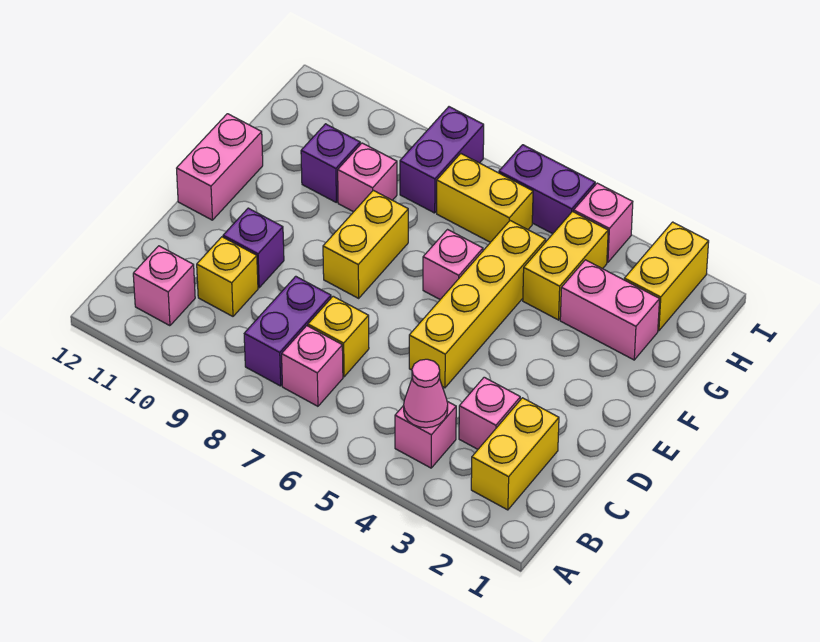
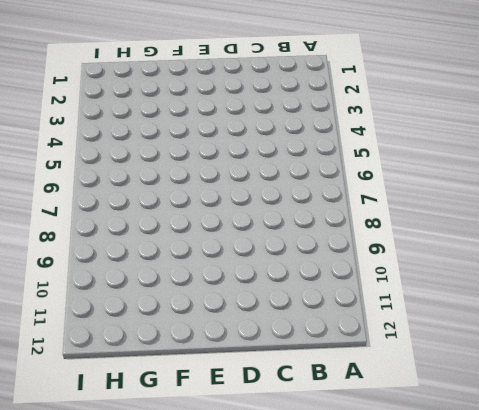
none -> yellow 1x2 brick [471,398,559,510]
none -> pink 1x1 brick [395,401,456,468]
none -> pink 1x1 brick [282,326,343,406]

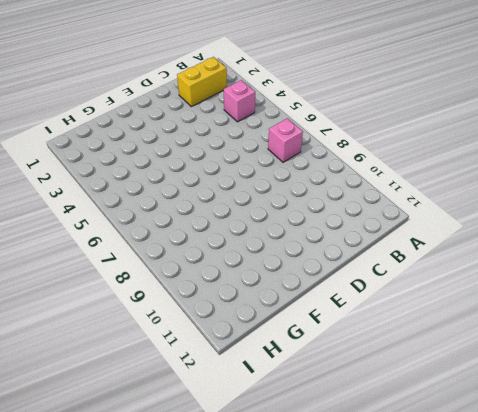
none -> purple 1x2 brick [244,276,331,386]
none -> pink 1x1 brick [133,246,195,326]
none -> pink 1x1 brick [459,377,520,449]

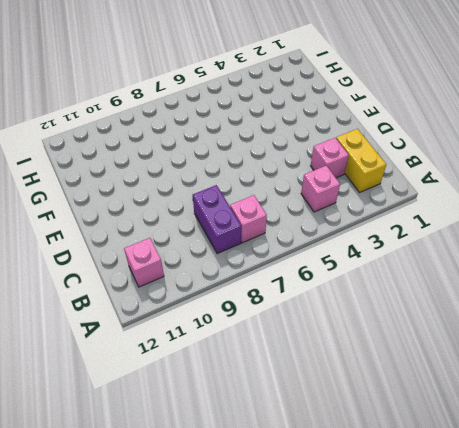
none -> yellow 1x1 brick [308,296,369,377]
none -> yellow 1x1 brick [197,237,258,316]
none -> yellow 1x4 brick [409,221,546,388]

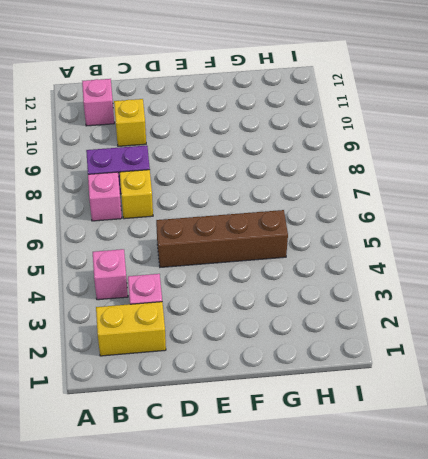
brown 1x4 brick [156,210,288,267] -> yellow 1x4 brick [409,221,546,388]
none -> purple 1x1 brick [223,208,284,288]
none -> yellow 1x2 brick [323,190,408,298]
none -> pink 1x2 brick [177,114,263,220]

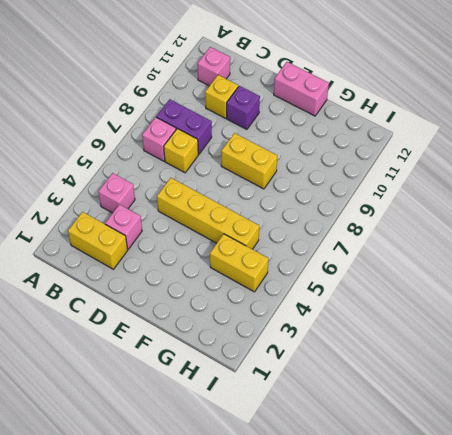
none -> pink 1x1 brick [423,230,483,299]
none -> pink 1x2 brick [560,260,660,360]
none -> pink 1x1 brick [338,143,397,212]

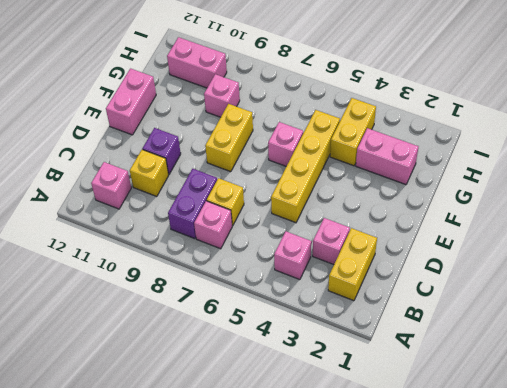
pink 1x2 brick [167,37,227,88] -> none
none -> purple 1x1 brick [301,124,360,202]
none -> yellow 1x2 brick [624,222,709,331]
none -> yellow 1x2 brick [437,153,533,242]

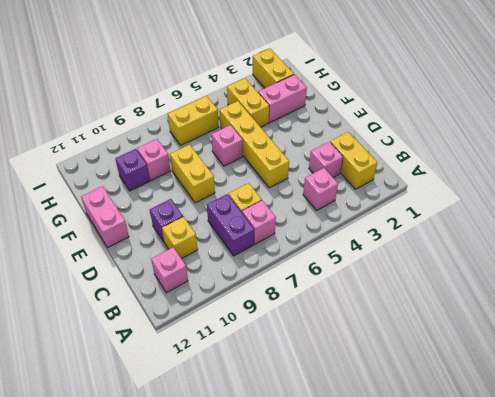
none -> purple 1x2 brick [400,107,484,213]
none -> pink 1x1 brick [574,183,633,262]
none -> purple 1x2 brick [499,145,595,234]

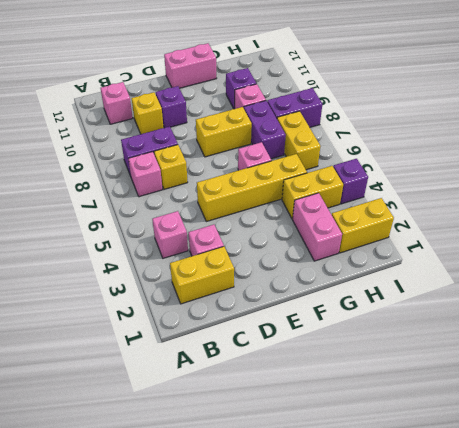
purple 1x2 brick [244,101,286,159] -> purple 1x2 brick moved to [499,145,595,234]
purple 1x1 brick [333,159,368,204] -> pink 1x1 brick [574,183,633,262]
none -> pink 1x1 cone [404,359,448,428]

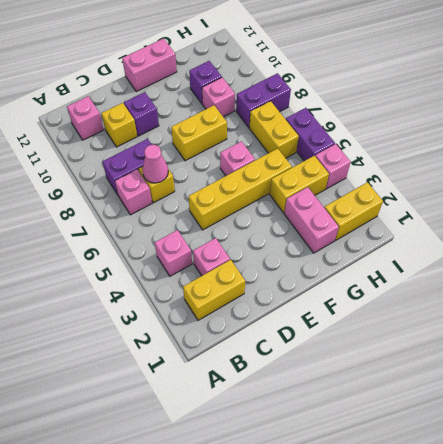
pink 1x1 cone [143,145,168,183] -> pink 1x1 cone moved to [404,359,448,428]

